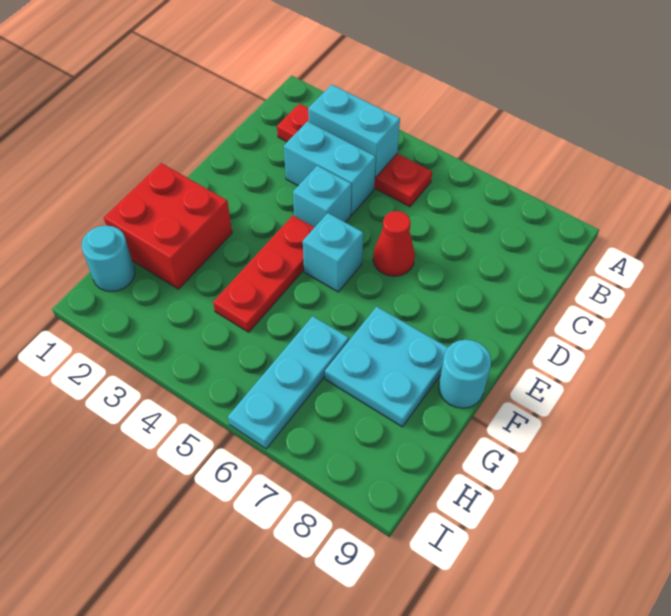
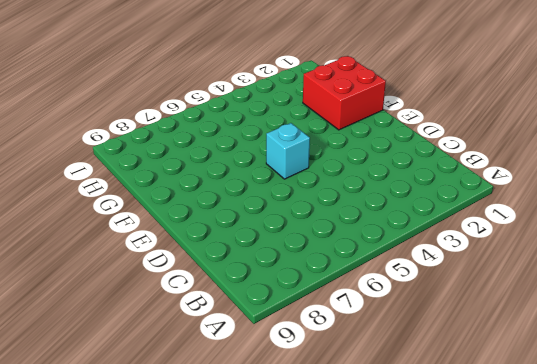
none -> red 1x4 plate [277,104,432,207]
none -> cyan 1x2 brick [284,121,376,215]
none -> cyan 1x1 brick [293,166,351,227]

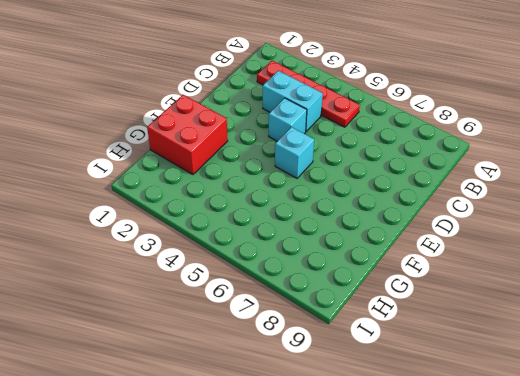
none -> red 1x1 cone [373,211,415,276]
none -> red 1x3 plate [213,216,315,332]
none -> cyan 2x2 plate [325,307,448,427]

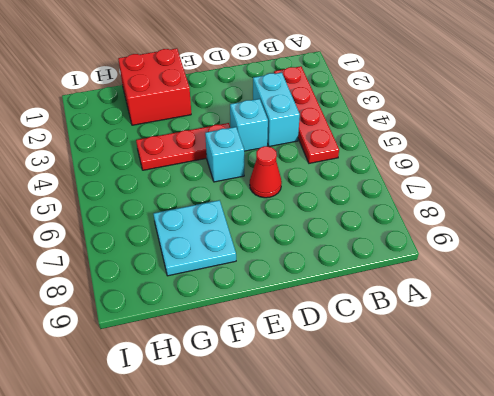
none -> cyan 1x1 round brick [439,340,491,408]
none -> cyan 1x3 plate [228,316,349,449]
none -> cyan 1x1 round brick [82,226,135,292]

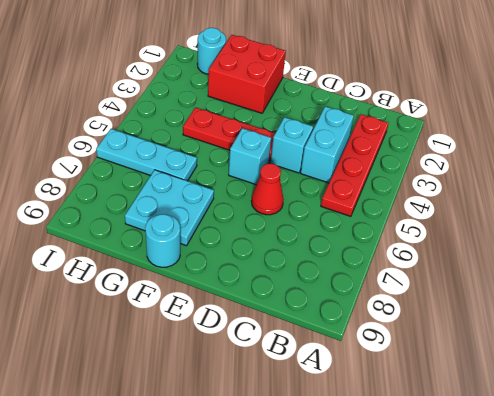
none -> cyan 1x2 brick [308,84,400,178]

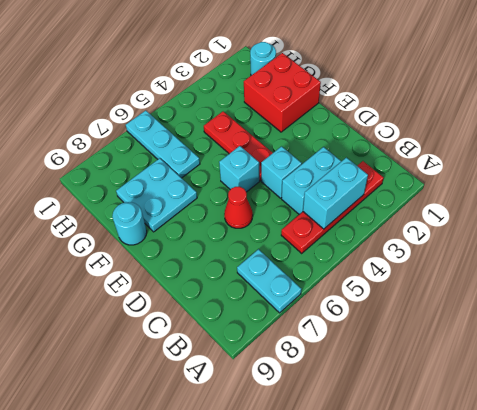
cyan 1x2 plate [237,249,301,313] -> none

